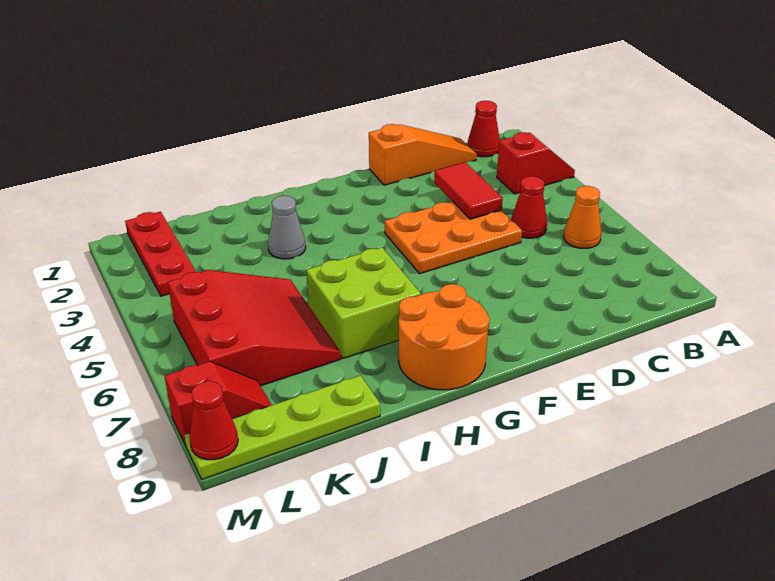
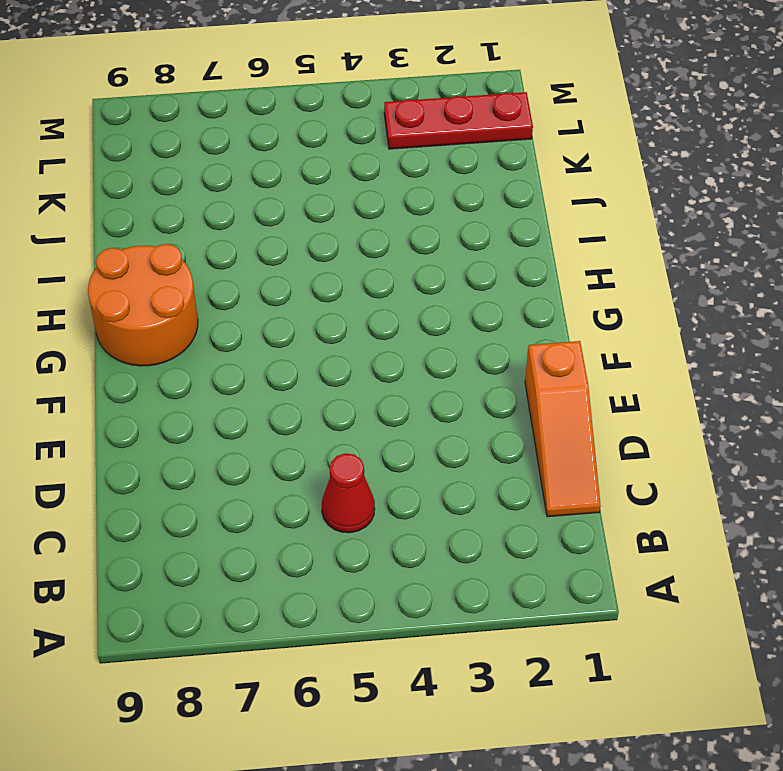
none -> red 1x2 slope [497,132,575,194]
none -> red 1x1 cone [468,101,500,157]
none -> orange 1x1 cone [563,186,601,248]

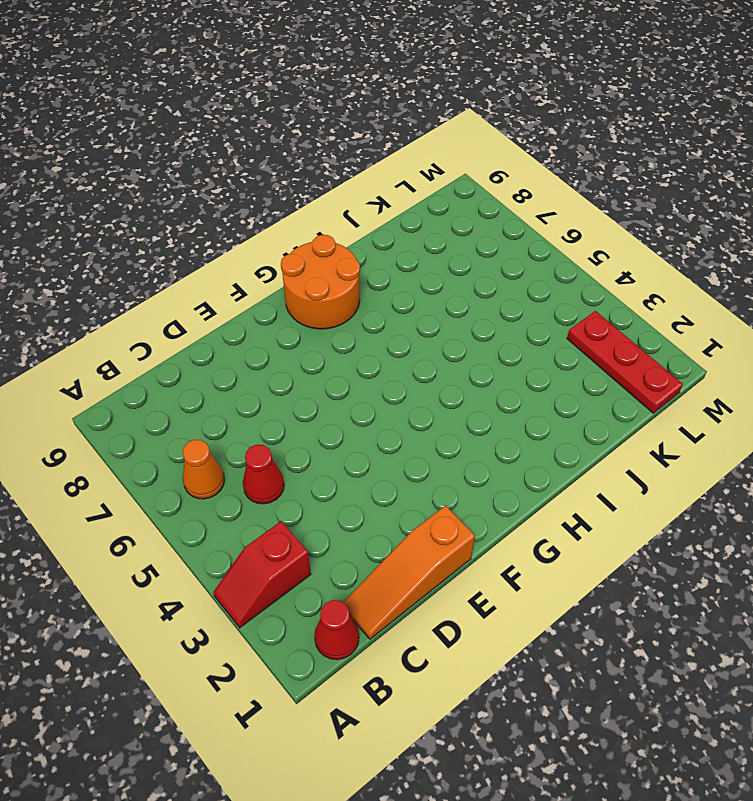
none -> orange 2x3 plate [385,201,522,274]
none -> lime 2x2 brick [306,247,421,359]
none -> grey 1x1 cone [268,196,306,259]

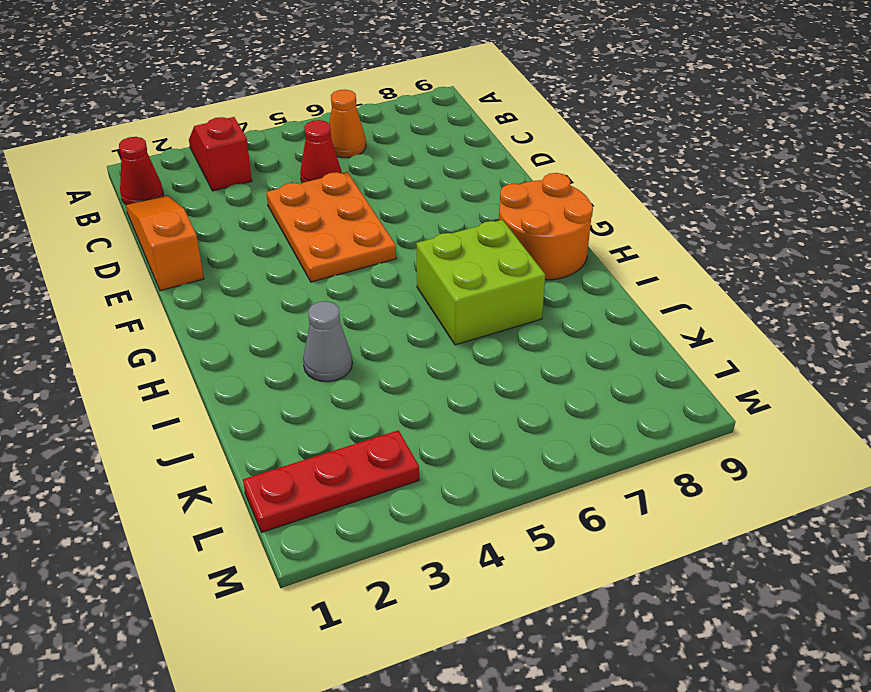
none -> red 3x3 slope [168,270,341,386]
none -> lime 1x4 plate [184,375,380,479]
none -> red 1x2 slope [165,361,271,445]

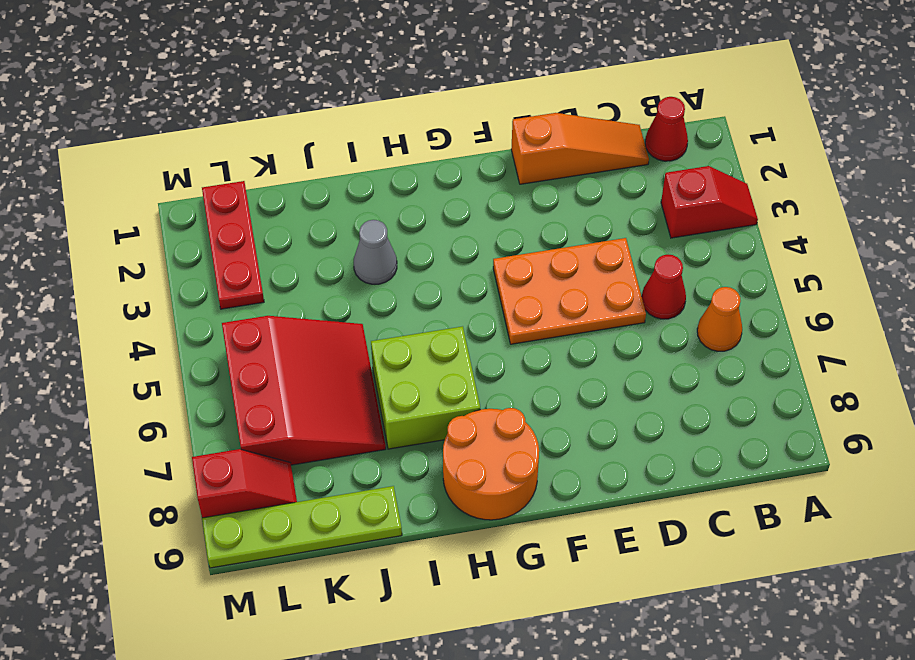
none -> red 1x2 tile [434,162,503,219]
none -> red 1x1 cone [189,381,238,460]

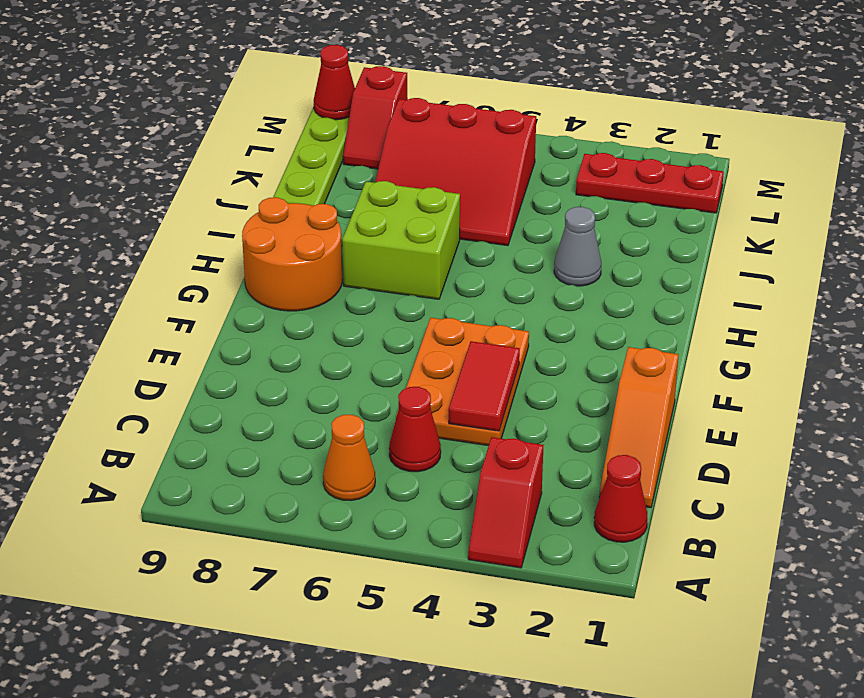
red 1x2 tile [449,341,520,431] -> red 1x2 tile turned to [434,162,503,219]

